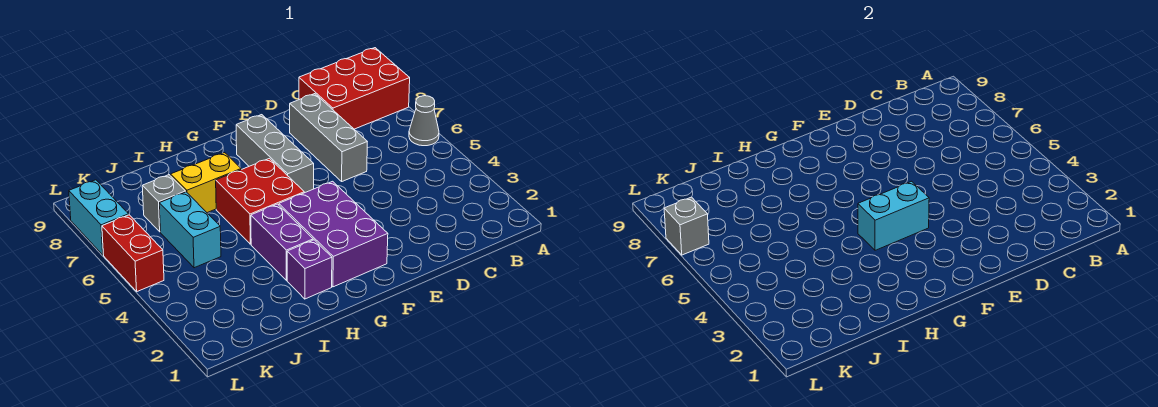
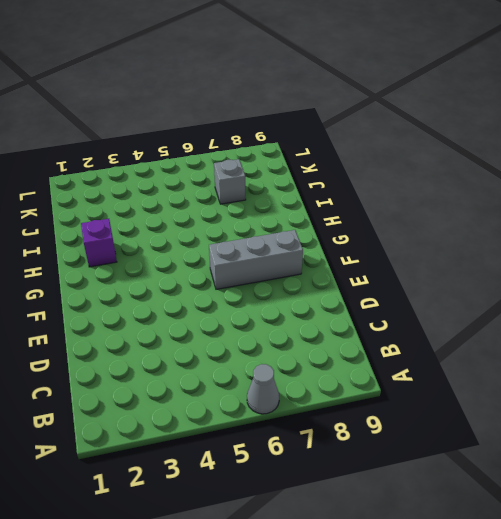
none -> red 2x3 brick [299,48,410,129]
none -> grey 1x3 brick [290,94,367,181]
none -> purple 2x3 brick [279,181,388,287]

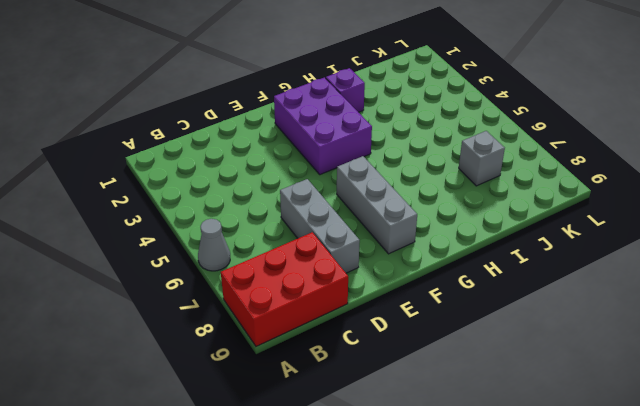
none -> red 2x2 brick [216,158,304,244]
none -> purple 1x2 brick [251,204,313,280]
none -> yellow 1x2 brick [171,153,241,213]

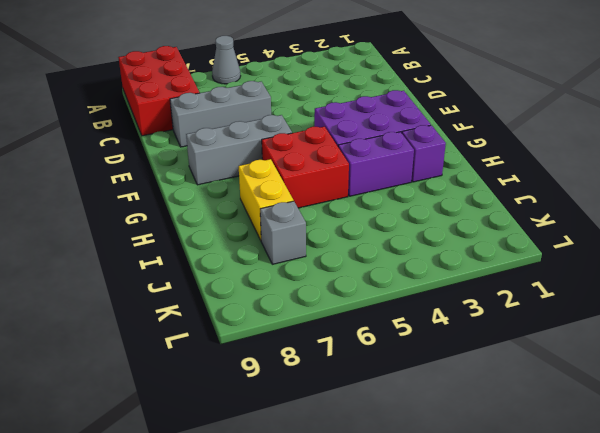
none -> cyan 1x2 brick [159,192,221,268]
none -> red 1x2 brick [102,215,164,291]
none -> cyan 1x2 brick [69,180,129,255]

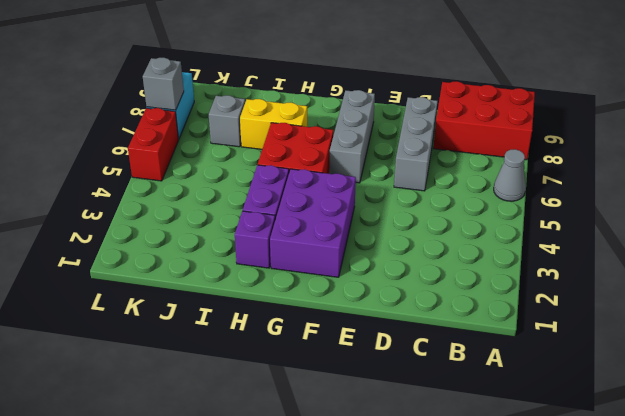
none -> cyan 1x2 brick [159,192,221,268]
none -> cyan 1x2 brick [858,181,929,250]

